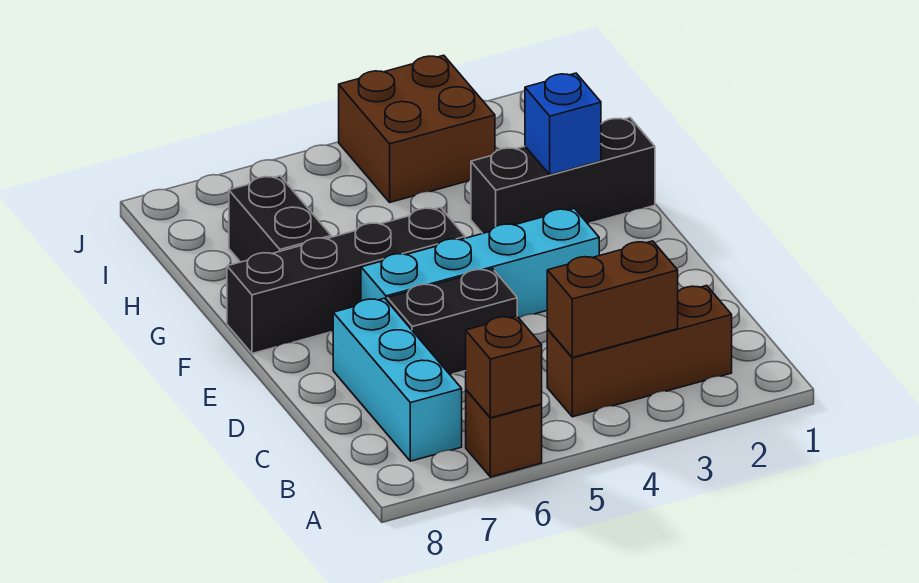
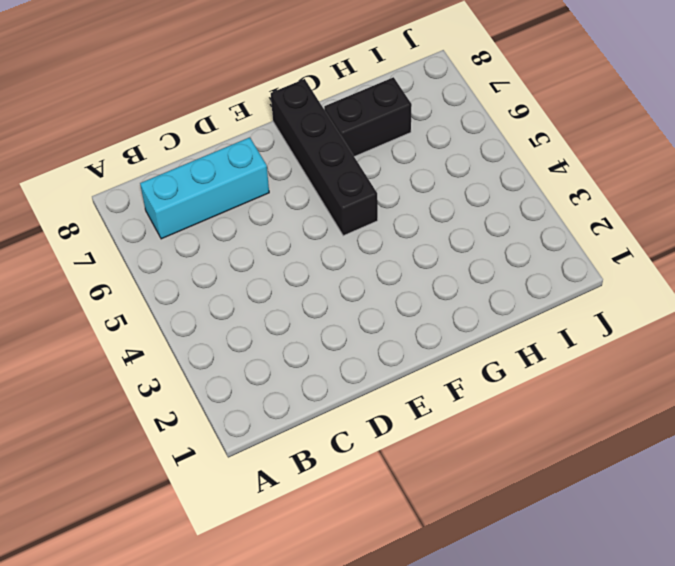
none -> brown 1x1 brick [466,390,542,477]
none -> brown 1x3 brick [547,285,732,417]
none -> black 1x2 brick [387,269,517,374]

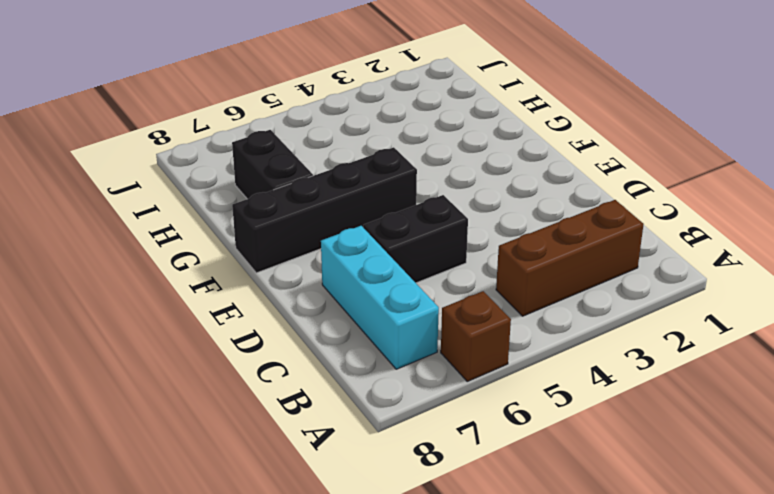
none -> cyan 1x4 brick [361,208,599,318]
none -> black 1x3 brick [471,118,655,234]
none -> brown 2x2 brick [339,55,495,202]

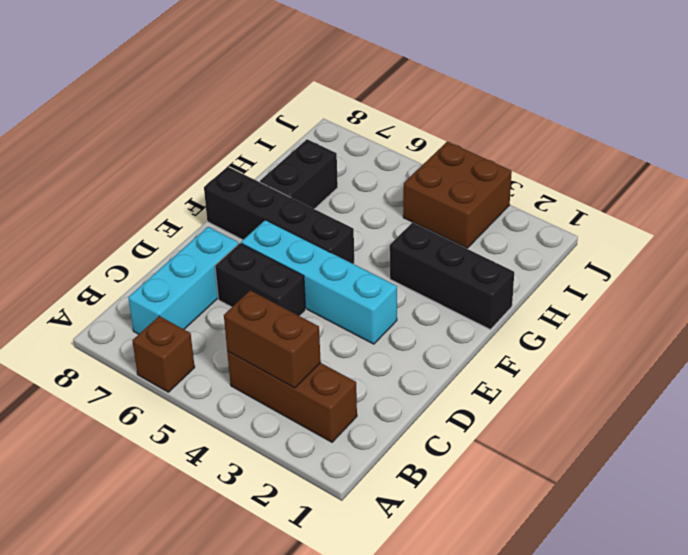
none -> brown 1x1 brick [466,316,542,418]
none -> blue 1x1 brick [525,73,601,175]

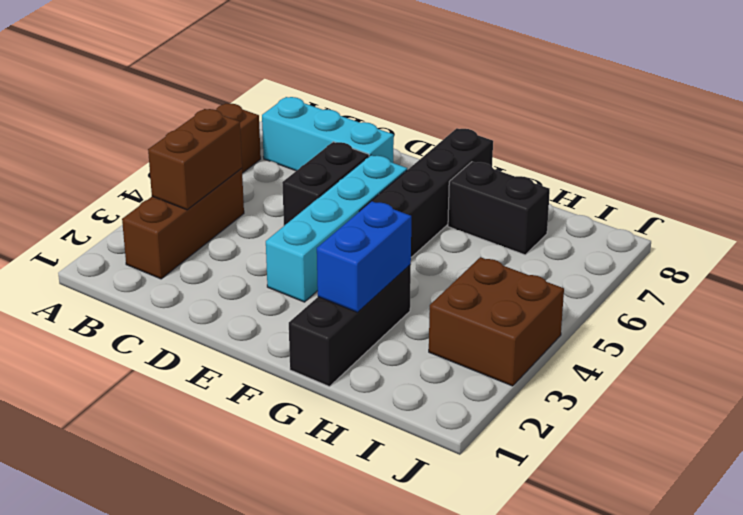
blue 1x2 brick [317,201,411,312] -> blue 1x1 brick [525,73,601,175]
none -> brown 1x1 brick [466,316,542,418]

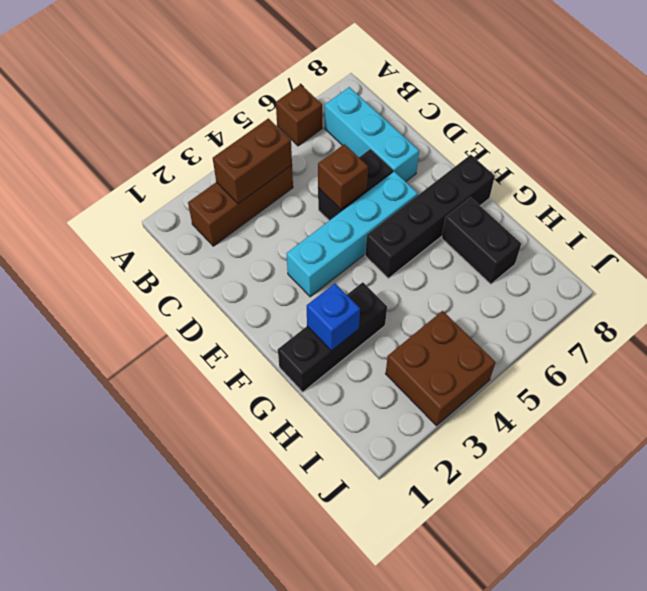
brown 1x1 brick [318,144,368,209] -> brown 1x1 brick moved to [466,316,542,418]

